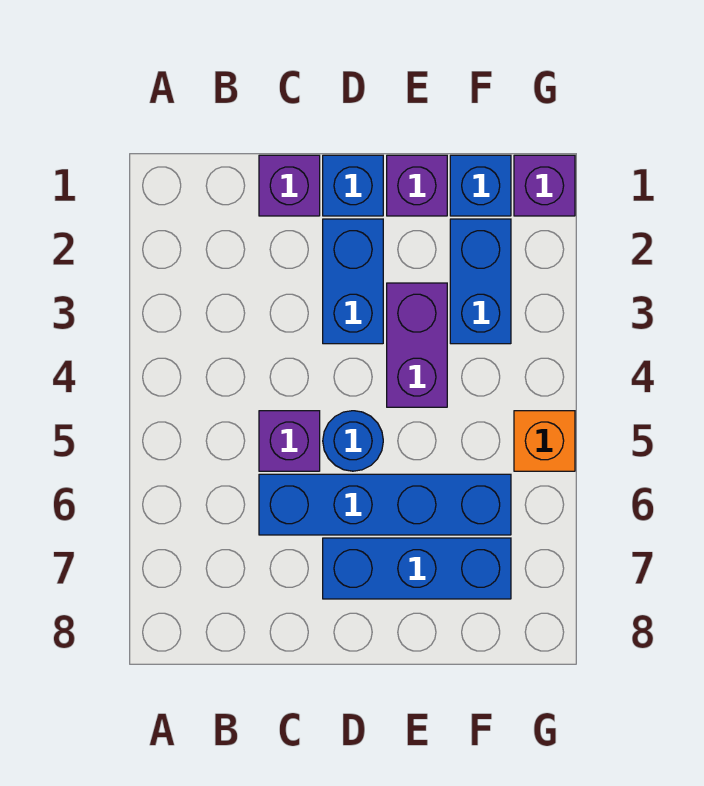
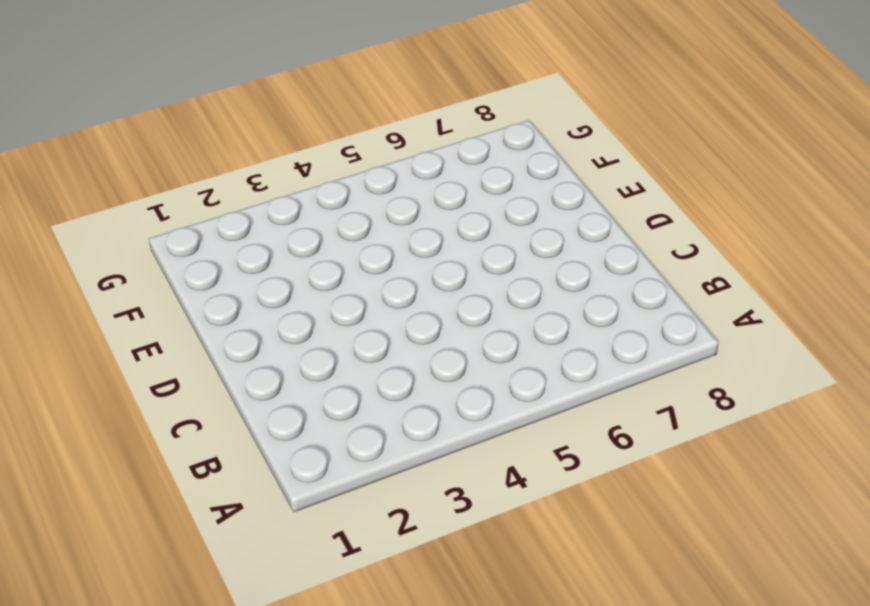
none -> purple 1x1 brick [259,155,320,216]
none -> purple 1x1 brick [259,411,320,471]
none -> blue 1x4 brick [259,474,511,535]

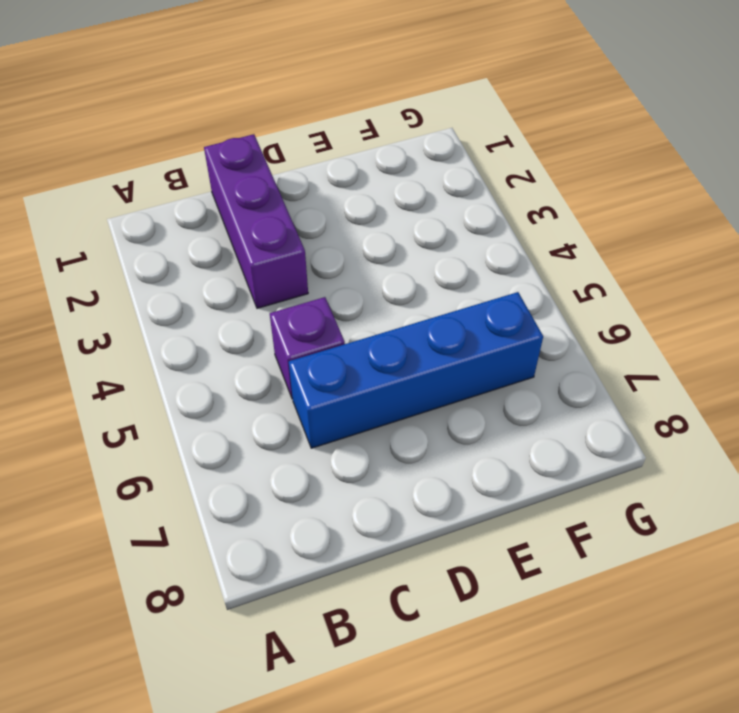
purple 1x3 brick [204,134,308,308] -> purple 1x1 brick [259,155,320,216]
none -> blue 1x1 brick [323,155,383,216]
none -> blue 1x2 brick [323,219,383,344]
none -> blue 1x1 round brick [323,411,383,471]

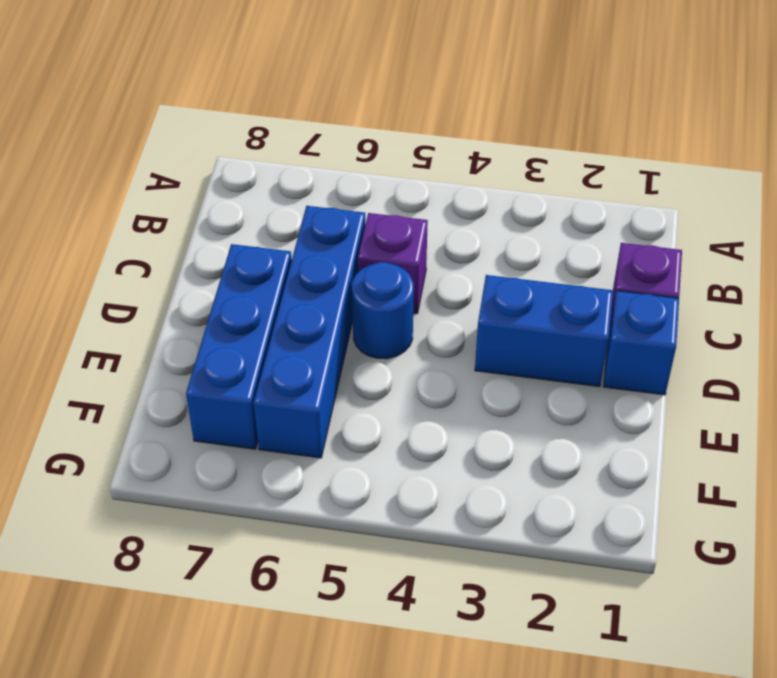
none -> purple 1x1 brick [387,155,447,216]
none -> purple 1x2 brick [387,283,447,407]
none -> blue 1x1 brick [450,155,511,216]

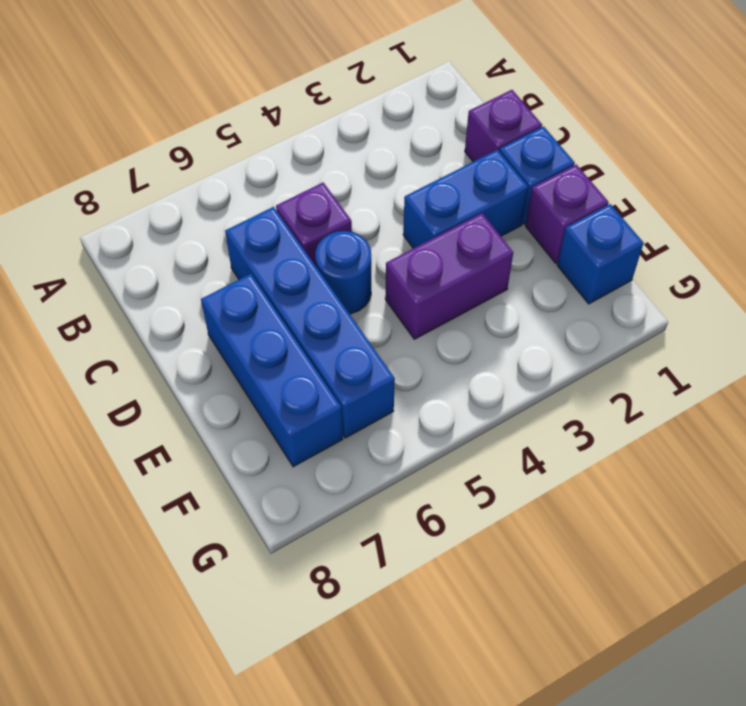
none -> blue 1x2 brick [450,219,511,344]
none -> purple 1x1 brick [514,155,575,216]
none -> orange 1x1 brick [514,411,575,471]

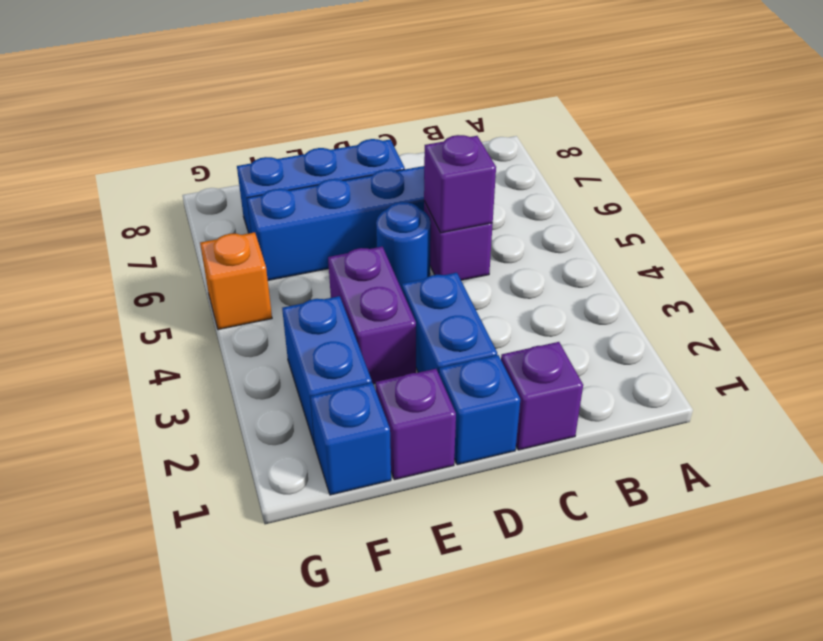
purple 1x1 brick [424,135,496,233] -> purple 1x1 brick moved to [514,155,575,216]

